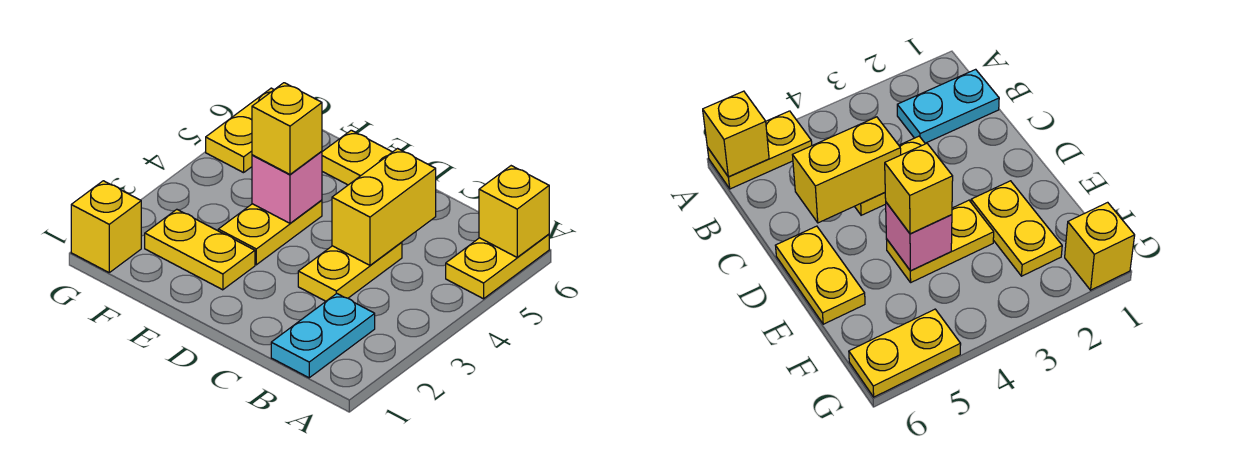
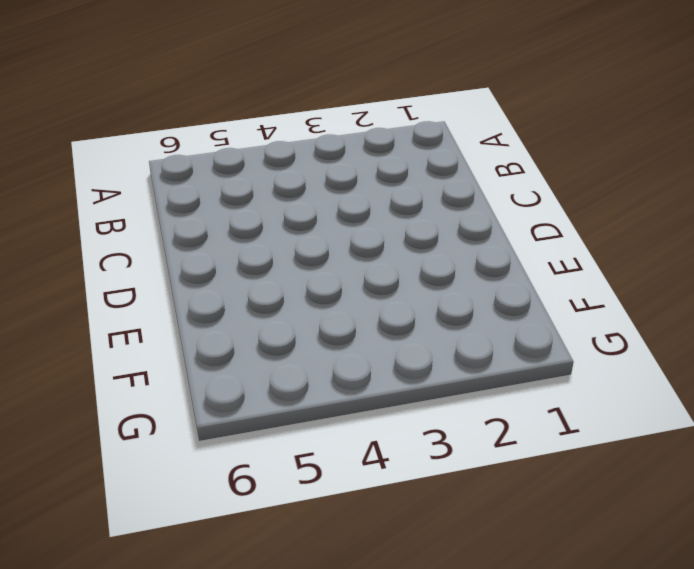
none -> yellow 1x2 plate [446,234,549,299]
none -> cyan 1x2 plate [271,293,375,378]
none -> yellow 1x2 plate [298,242,402,301]

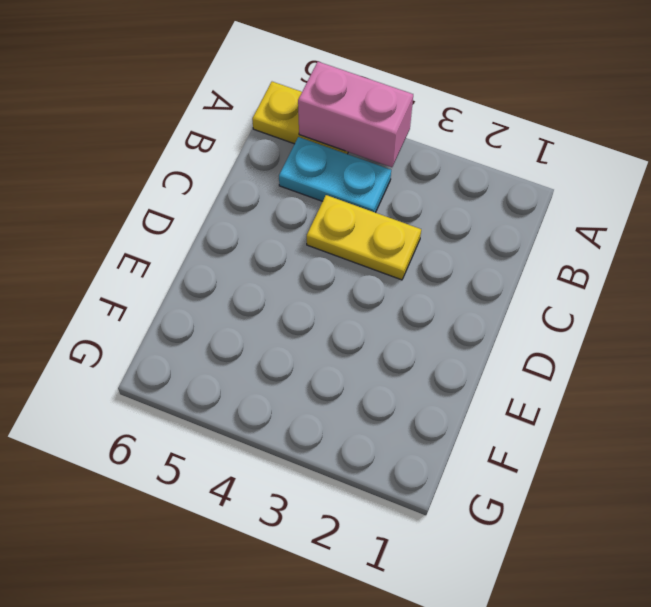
pink 1x2 brick [298,62,413,167] -> none
cyan 1x2 plate [279,137,391,213] -> cyan 1x2 plate moved to [271,293,375,378]
none -> yellow 1x2 plate [322,130,392,185]
none -> yellow 1x2 plate [145,209,255,290]
none -> yellow 1x2 plate [218,200,322,265]

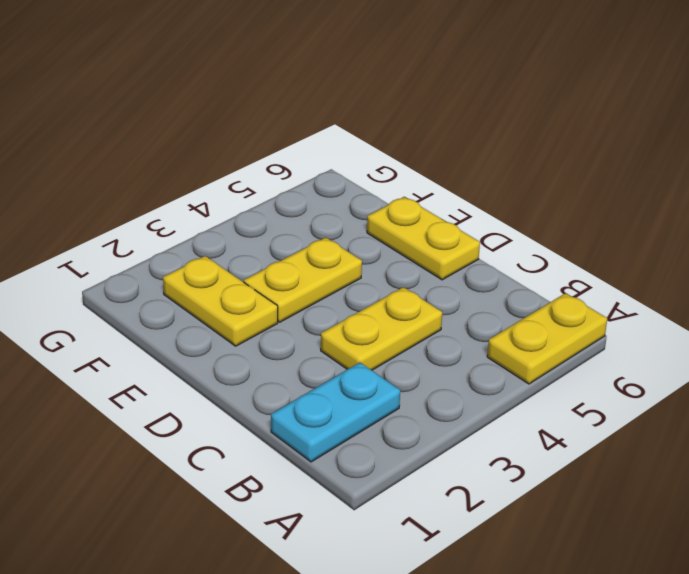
none -> yellow 1x1 brick [71,181,141,272]
none -> yellow 1x2 plate [206,88,274,173]
none -> yellow 1x1 brick [479,166,549,257]

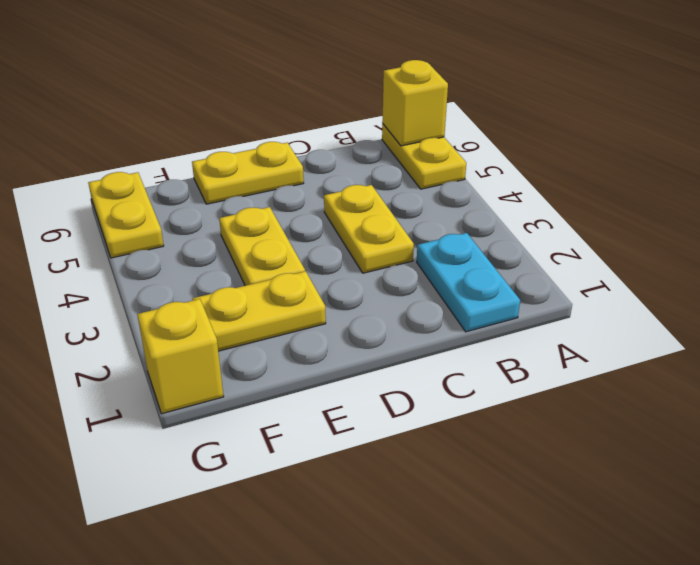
none -> yellow 1x2 brick [332,149,436,265]
none -> pink 1x1 brick [252,151,322,223]
none -> yellow 1x1 brick [252,83,322,174]

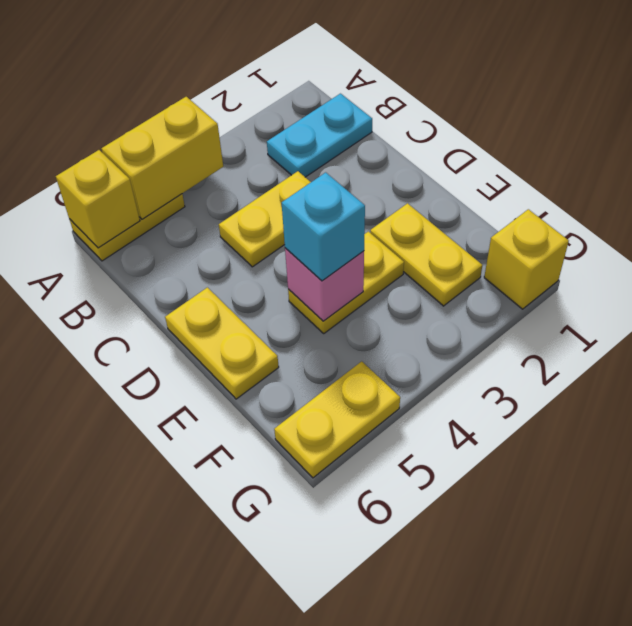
yellow 1x2 brick [101,97,223,219] -> yellow 1x2 brick moved to [332,149,436,265]
cyan 1x1 brick [282,172,365,281] -> yellow 1x1 brick [252,83,322,174]

